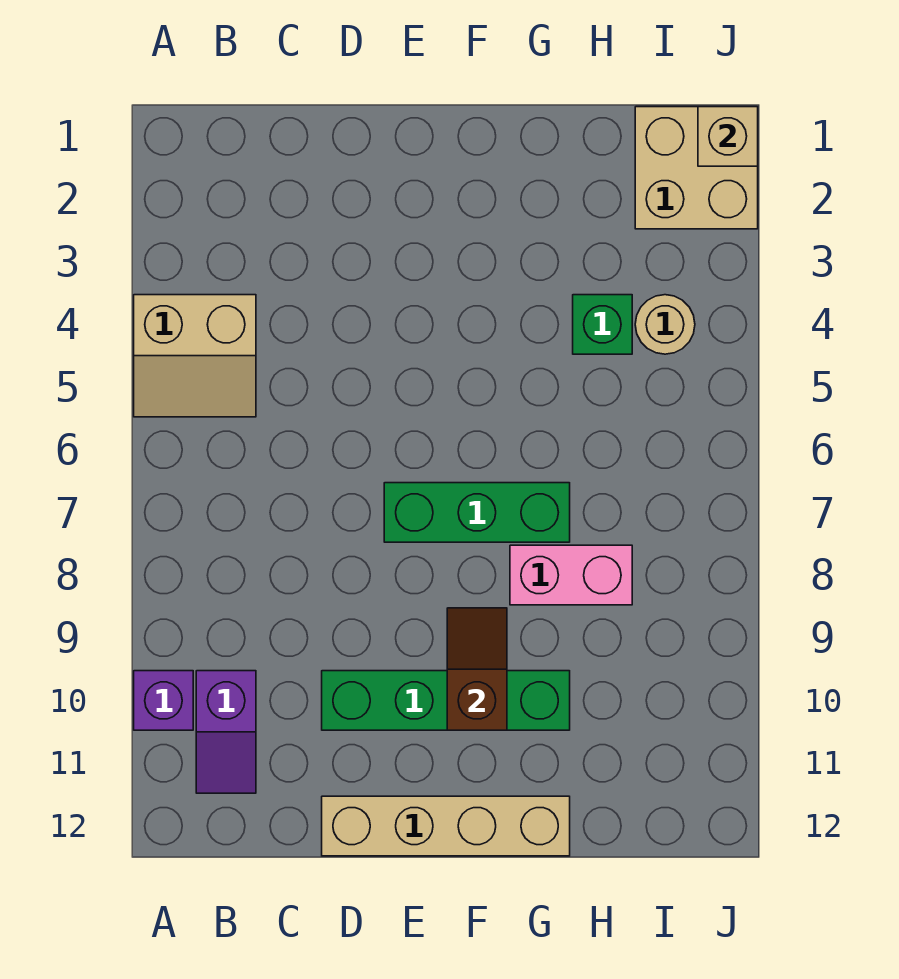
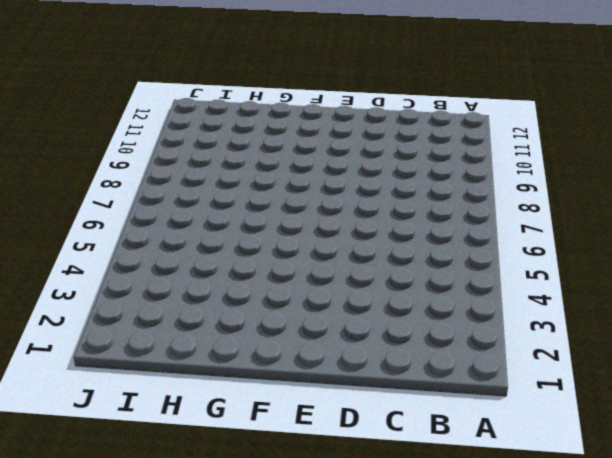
none -> tan 2x2 slope [134,295,256,417]
none -> purple 1x1 brick [134,671,193,730]
none -> purple 1x2 slope [196,671,256,793]

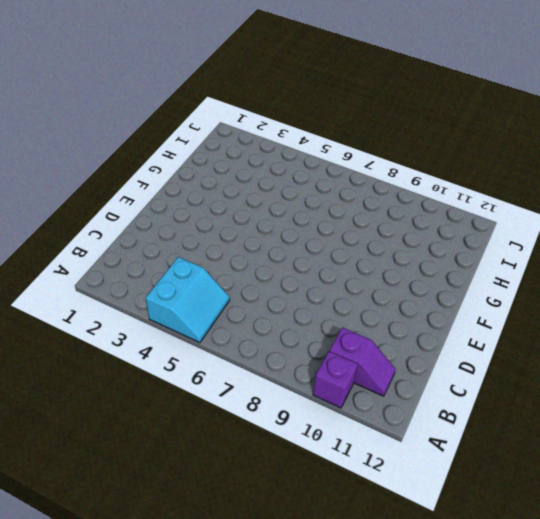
cyan 2x2 slope [146,257,230,343] -> tan 2x2 slope [134,295,256,417]
none -> green 1x4 brick [322,671,570,730]
none -> tan 1x4 brick [322,796,570,856]
none -> green 1x3 brick [384,483,570,542]

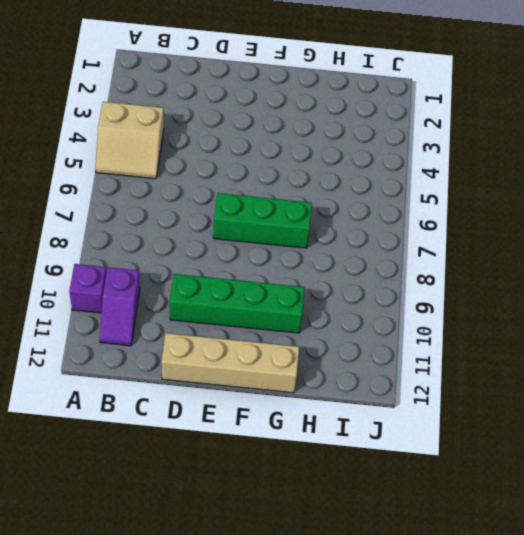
none -> pink 1x2 brick [510,545,632,605]
none -> green 1x1 brick [573,295,632,354]
none -> tan 2x2 brick [635,107,758,229]

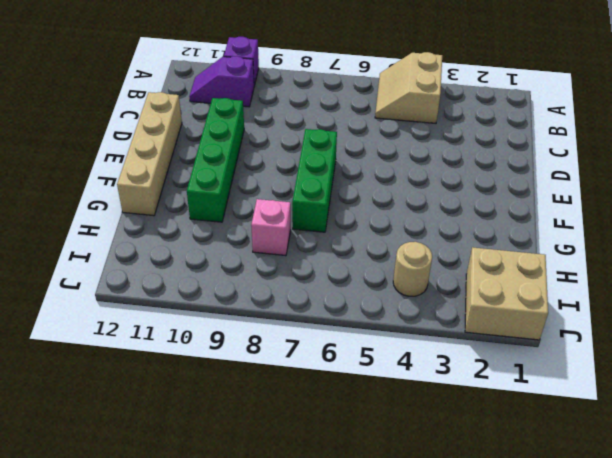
pink 1x1 brick [251,199,291,256] -> pink 1x2 brick [510,545,632,605]
none -> green 1x1 brick [573,295,632,354]
none -> brown 1x2 slope [447,608,507,730]
none -> tan 1x1 brick [698,107,758,166]

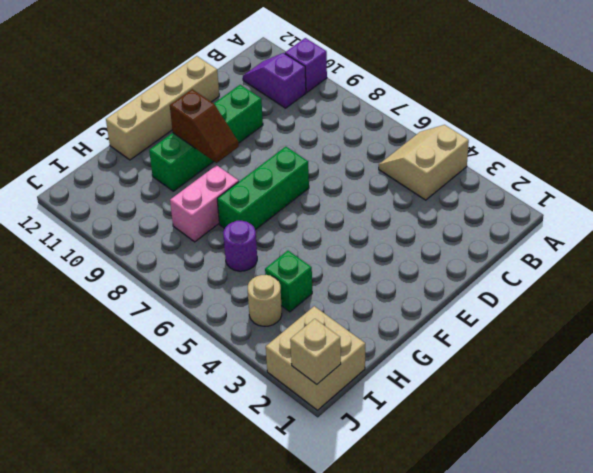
purple 1x1 round brick [223,221,257,271] -> none

